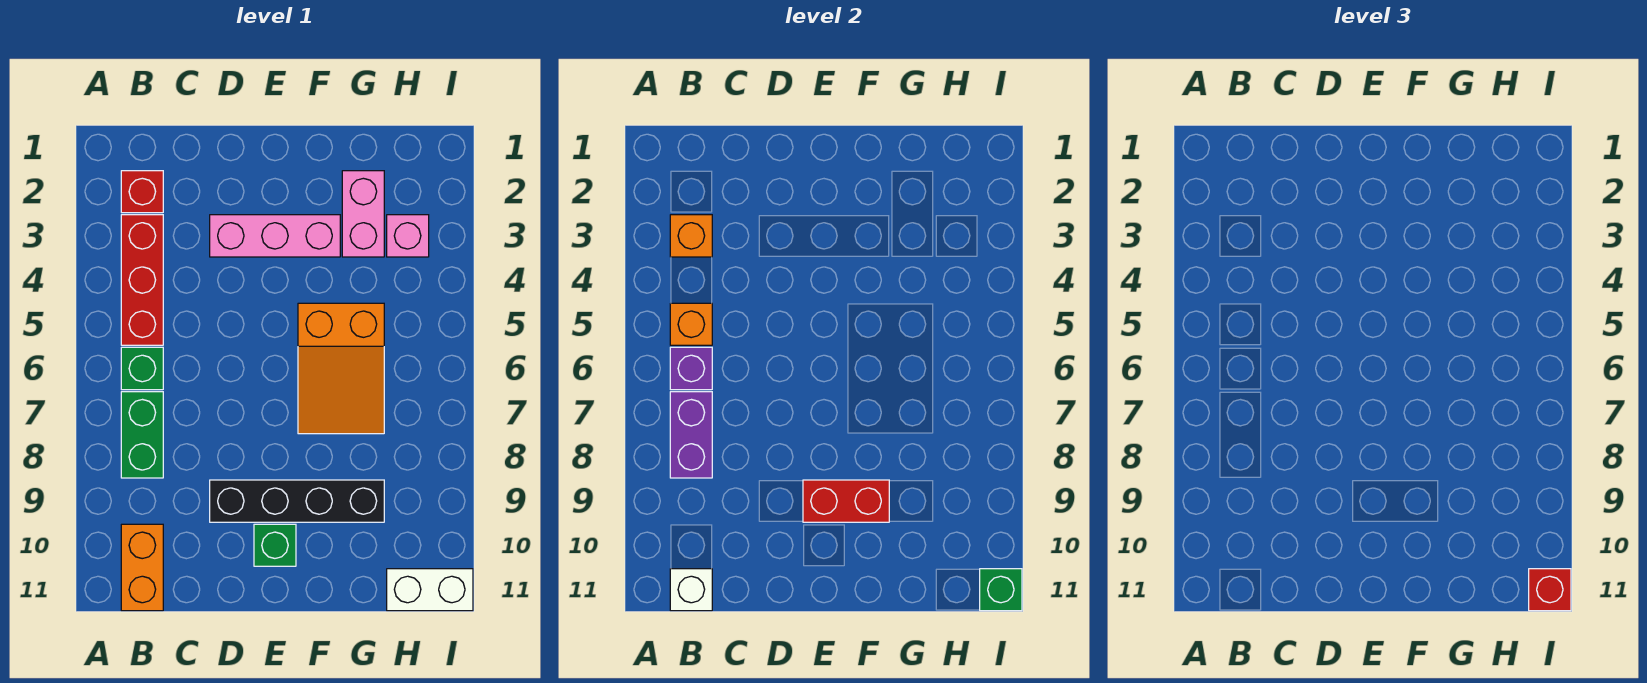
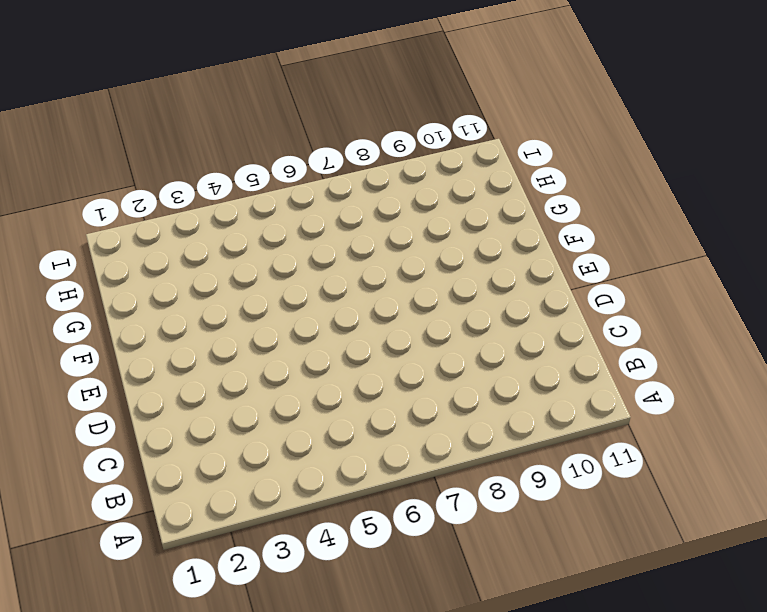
none -> red 1x1 brick [121,171,163,213]
none -> red 1x3 brick [121,215,163,345]
none -> green 1x1 brick [121,347,163,390]

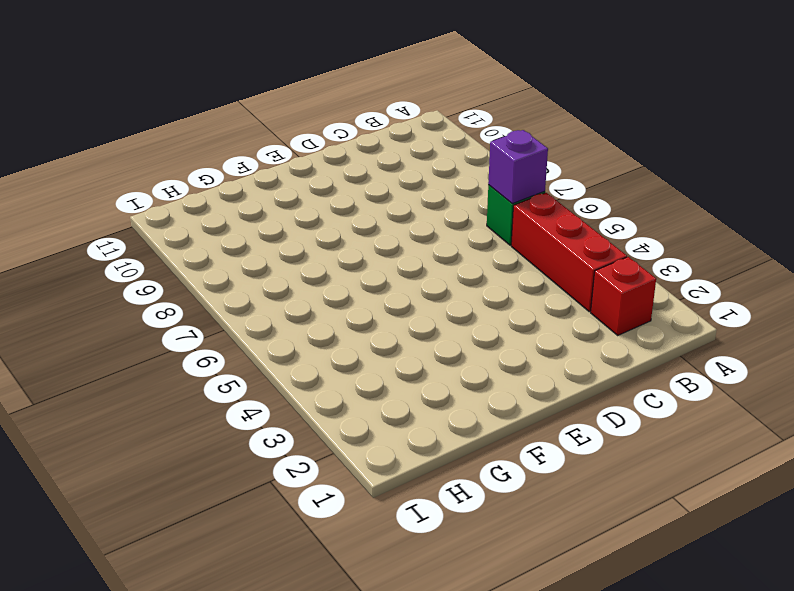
none -> green 1x2 brick [121,392,163,478]
none -> orange 1x2 brick [121,524,163,611]
none -> pink 1x3 brick [210,215,340,257]

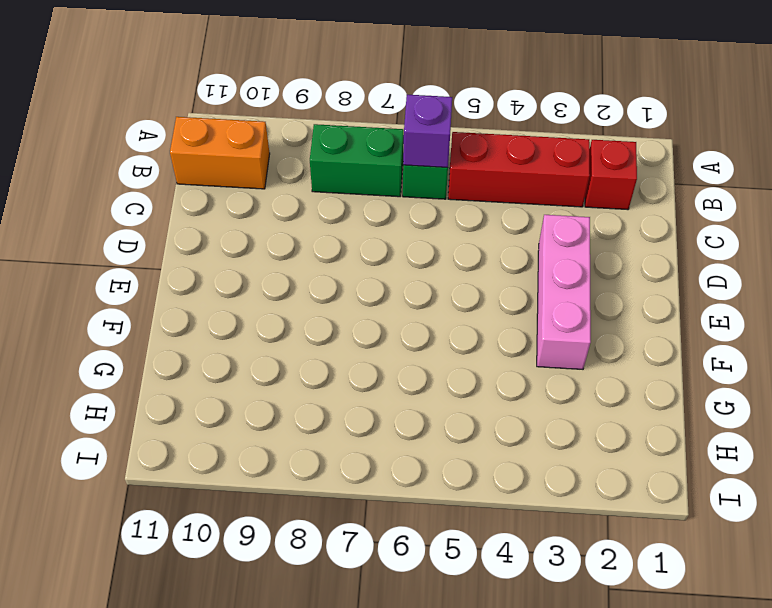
none -> black 1x4 brick [210,480,384,522]
none -> green 1x1 brick [254,524,296,566]
none -> orange 2x3 slope [298,303,384,434]

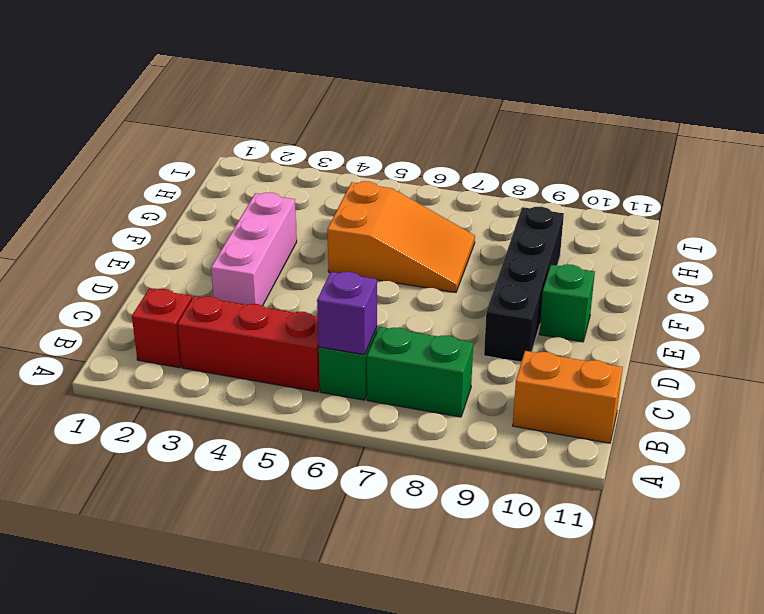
none -> pink 1x2 brick [342,171,384,257]
none -> pink 1x1 brick [387,215,429,257]
none -> white 1x2 brick [387,569,473,611]

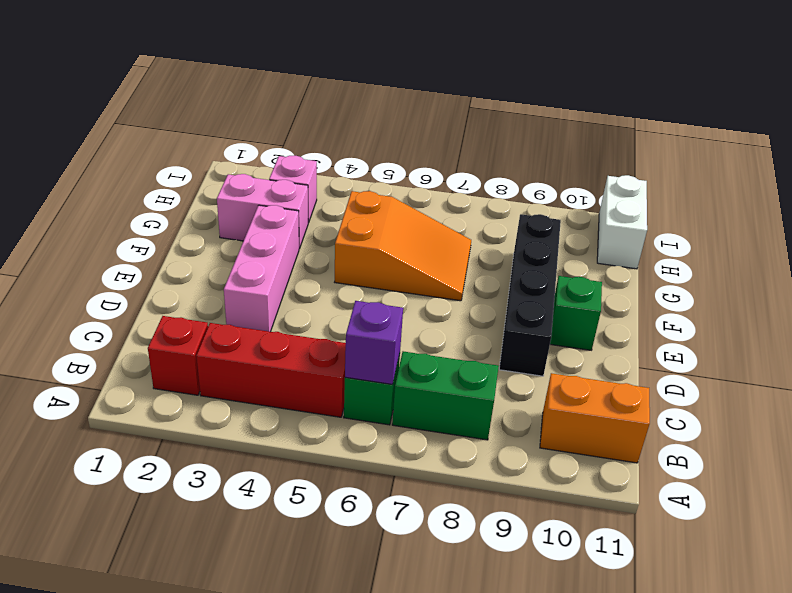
none -> orange 1x1 brick [670,215,712,257]
none -> orange 1x1 brick [670,303,712,345]
none -> purple 1x2 brick [670,392,712,478]

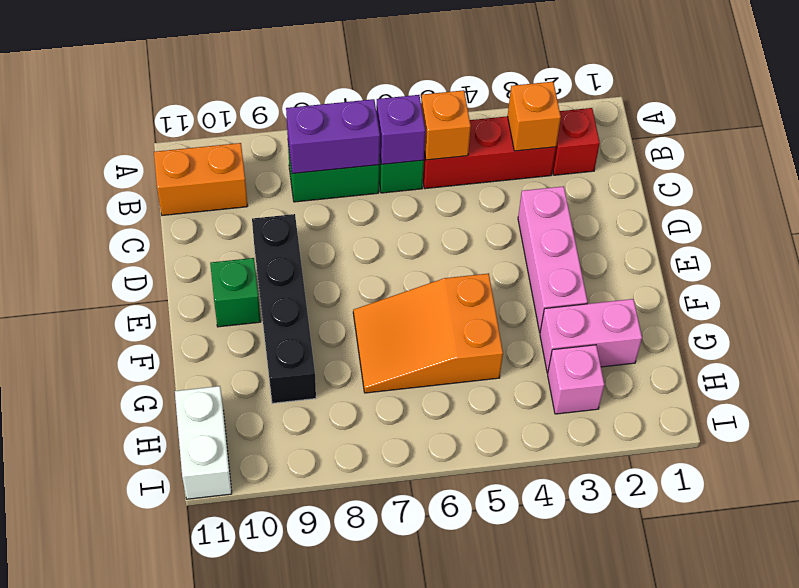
none -> white 1x1 brick [670,569,712,611]
none -> red 1x2 brick [803,480,889,522]
none -> green 1x1 brick [980,569,1022,611]

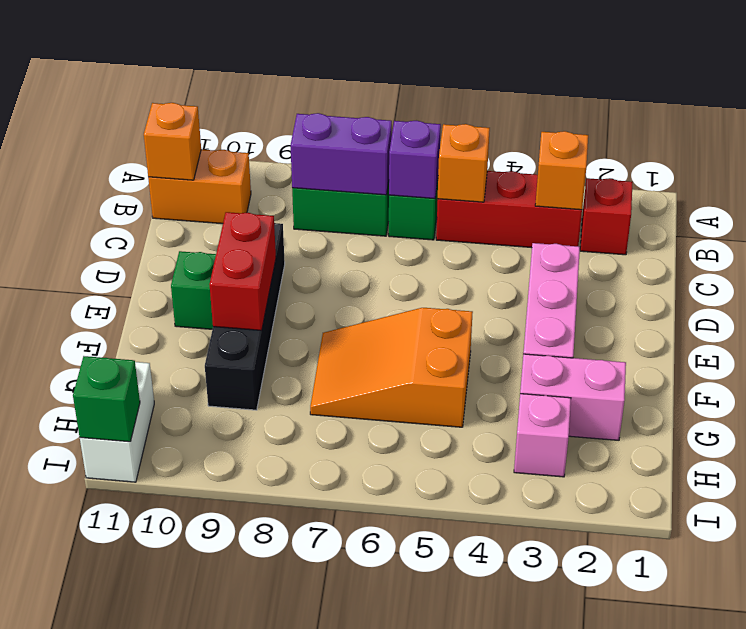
orange 1x1 brick [144,103,201,180] -> white 1x1 brick [670,569,712,611]
none -> red 1x1 brick [1529,569,1571,611]

